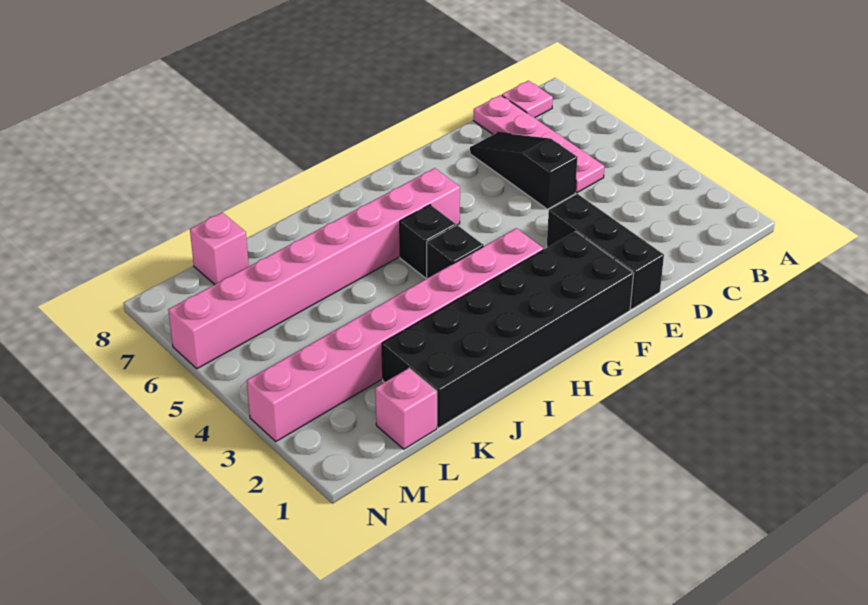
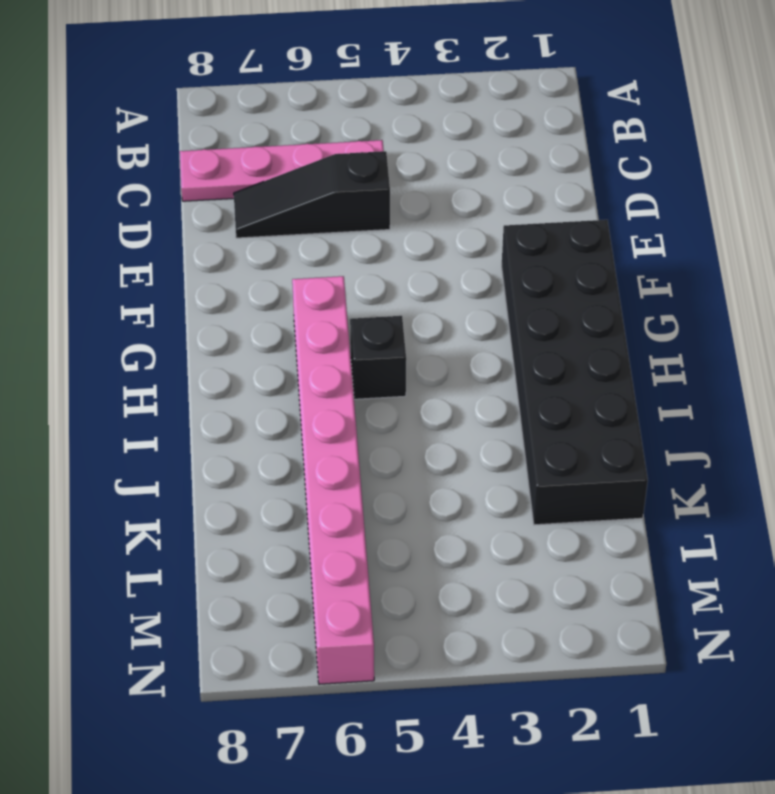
none -> pink 1x1 plate [502,81,553,118]
none -> black 1x3 brick [547,194,664,309]

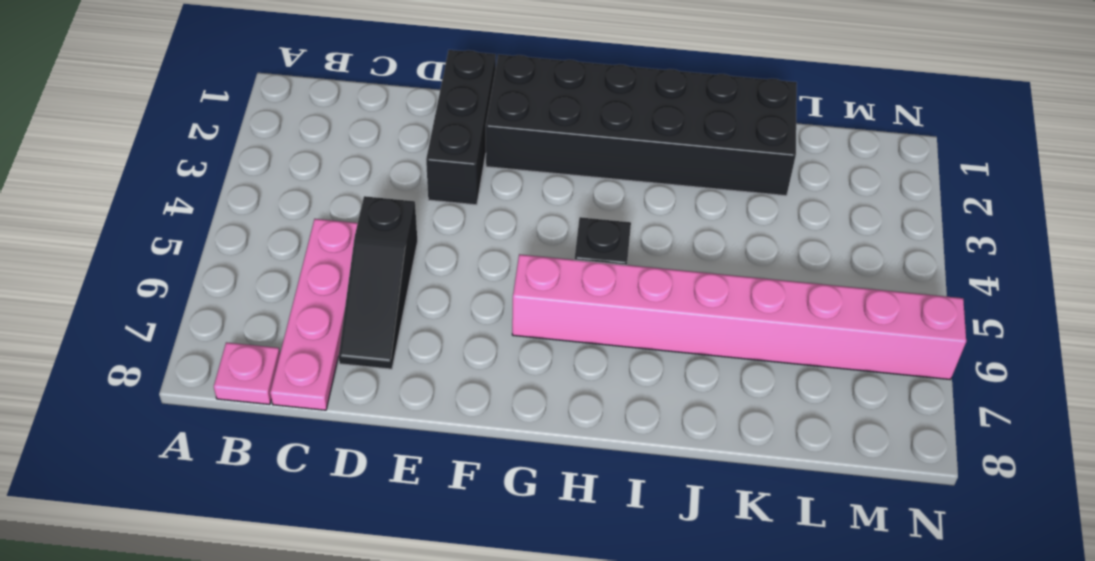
none -> pink 1x8 brick [247,228,543,441]
none -> black 1x1 brick [427,225,484,278]

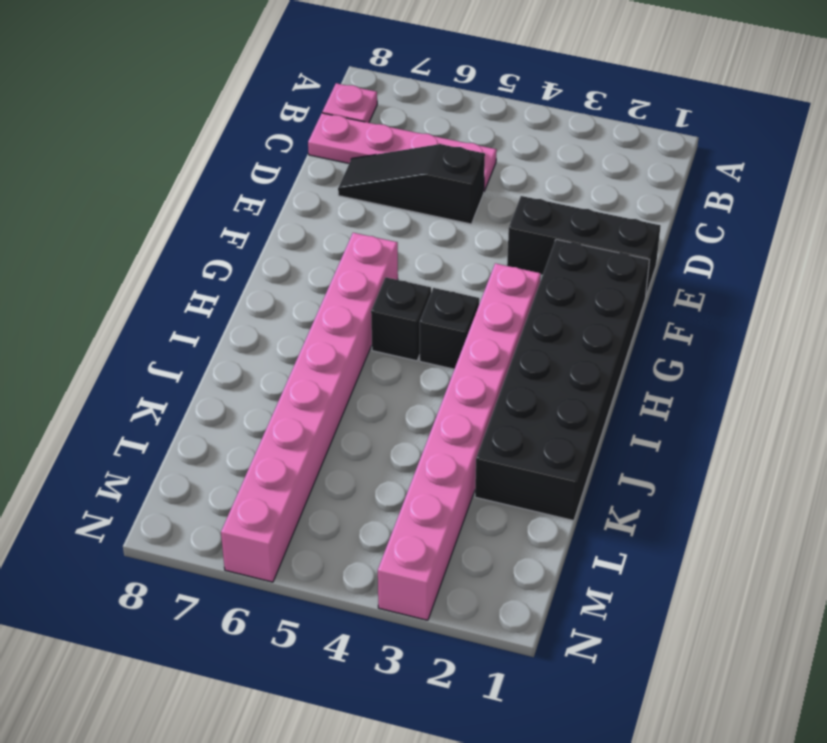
none -> pink 1x1 brick [375,368,437,449]
none -> pink 1x1 brick [190,213,249,284]

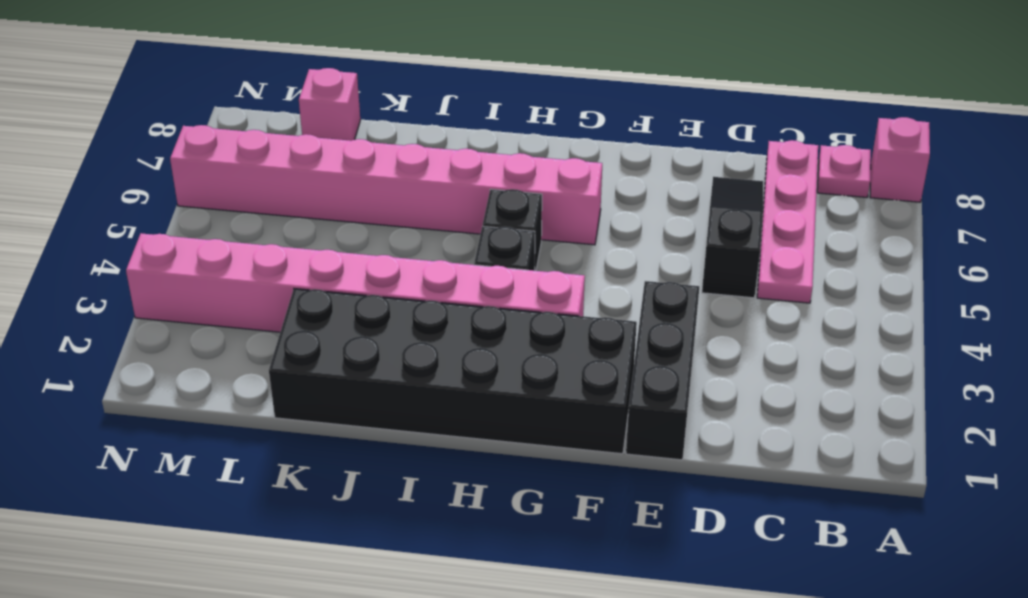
pink 1x1 brick [870,117,930,202] -> pink 1x1 brick moved to [375,368,437,449]

